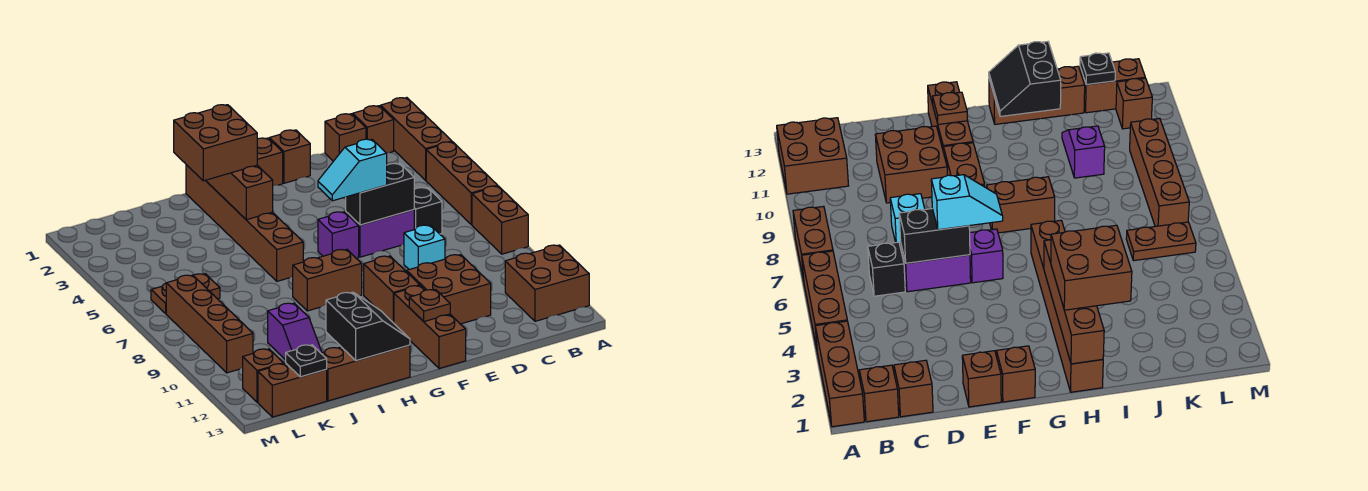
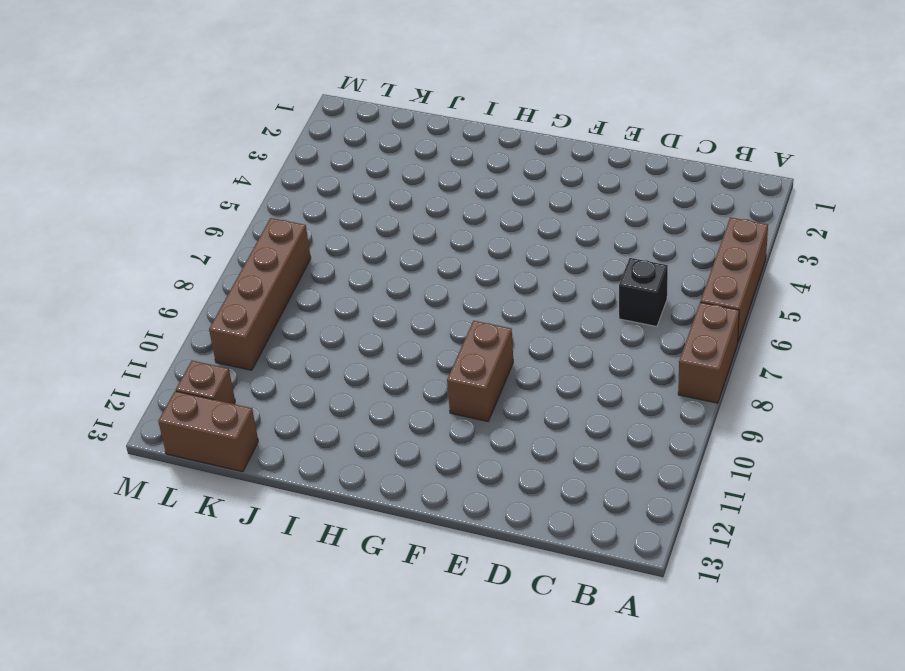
none -> brown 1x3 brick [381,98,452,180]
none -> brown 2x2 brick [505,245,589,321]
none -> brown 1x1 brick [353,106,394,153]
none -> brown 1x1 brick [325,114,366,161]

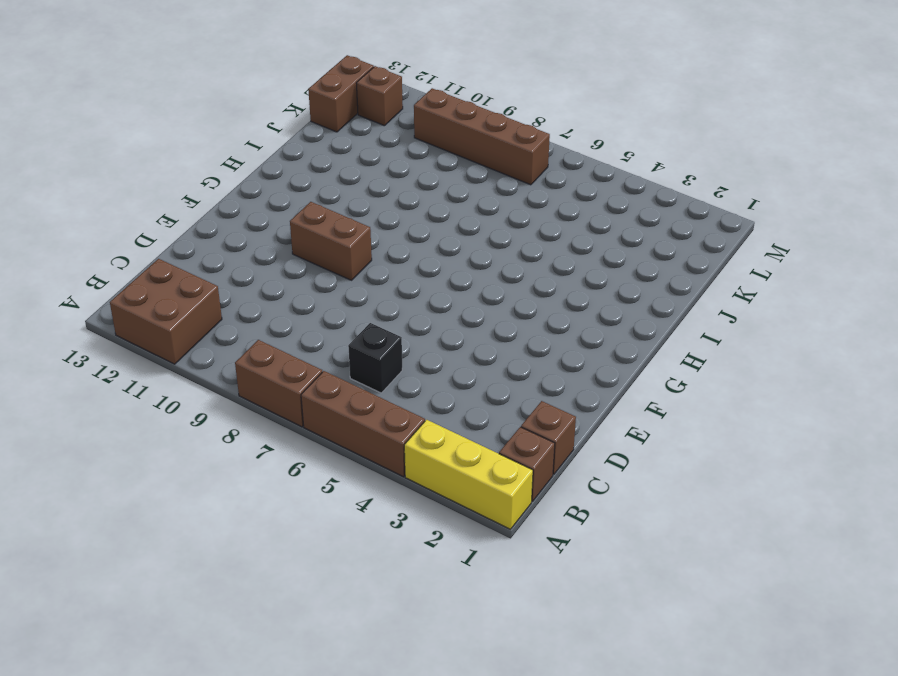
yellow 1x3 brick [404,420,533,529] -> brown 1x3 brick [381,98,452,180]
none -> purple 1x2 brick [346,210,414,257]
none -> cyan 1x1 brick [404,225,445,270]
none -> brown 2x2 brick [407,255,491,324]
none -> brown 1x1 brick [269,130,310,183]

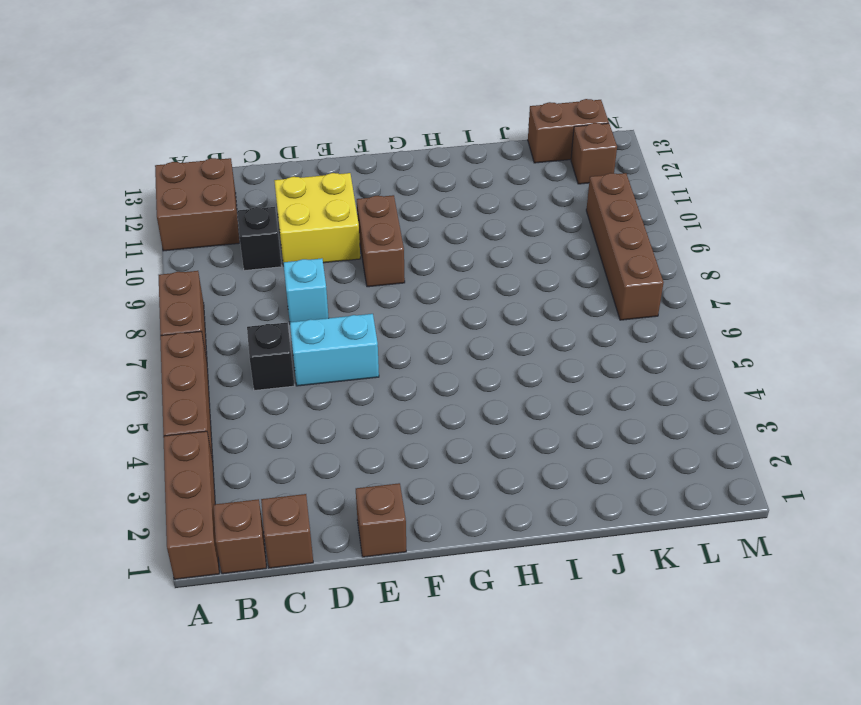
black 1x1 brick [237,207,282,271] -> none
cyan 1x2 brick [290,314,379,386] -> purple 1x2 brick [346,210,414,257]
yellow 2x2 brick [274,173,360,266] -> brown 2x2 brick [407,255,491,324]
none -> brown 1x1 brick [257,138,283,186]
none -> purple 1x1 brick [318,212,359,258]
none -> brown 1x3 brick [394,286,466,369]
none -> brown 1x2 brick [293,249,362,311]

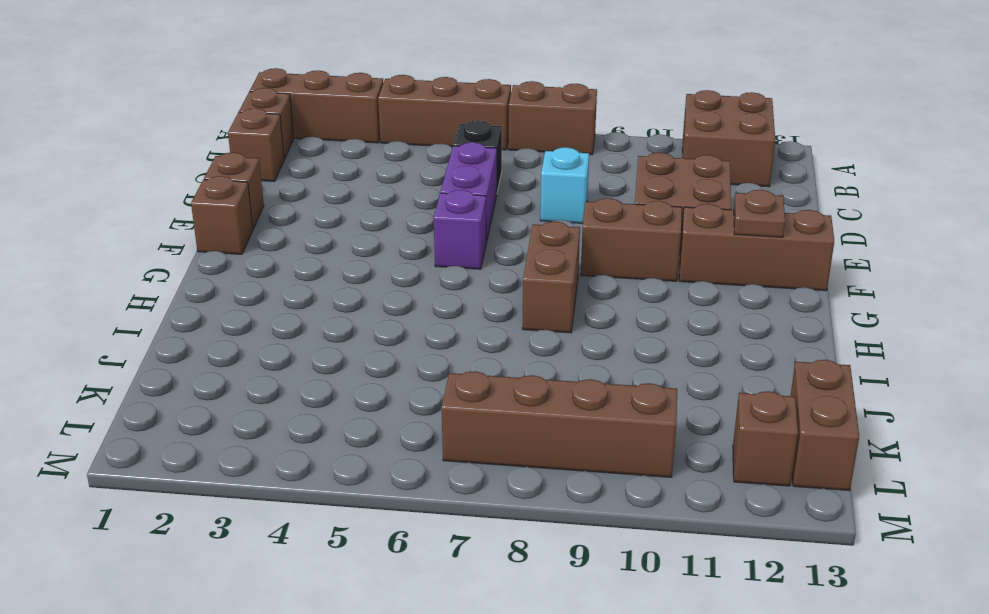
none -> brown 1x6 brick [186,165,303,281]
none -> brown 1x3 brick [321,345,410,401]
none -> purple 1x2 slope [268,303,322,360]
none -> brown 1x2 plate [151,274,220,314]

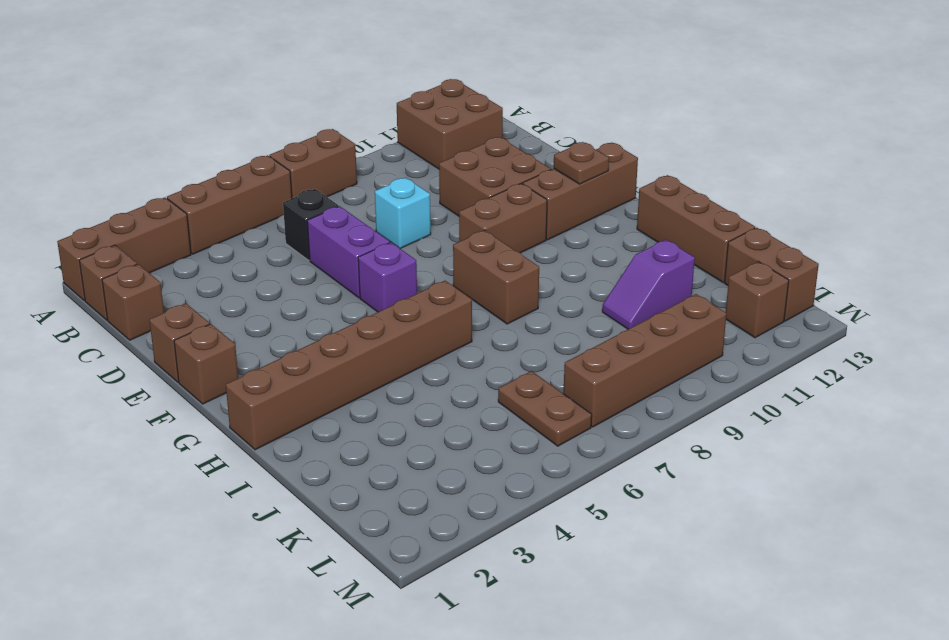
purple 1x2 slope [602,240,695,329] -> purple 1x2 slope turned to [268,303,322,360]
none -> black 1x2 brick [346,163,414,225]
none -> brown 1x4 brick [206,165,273,220]
none -> black 2x2 slope [326,292,410,361]
none -> black 1x1 plate [286,345,327,377]

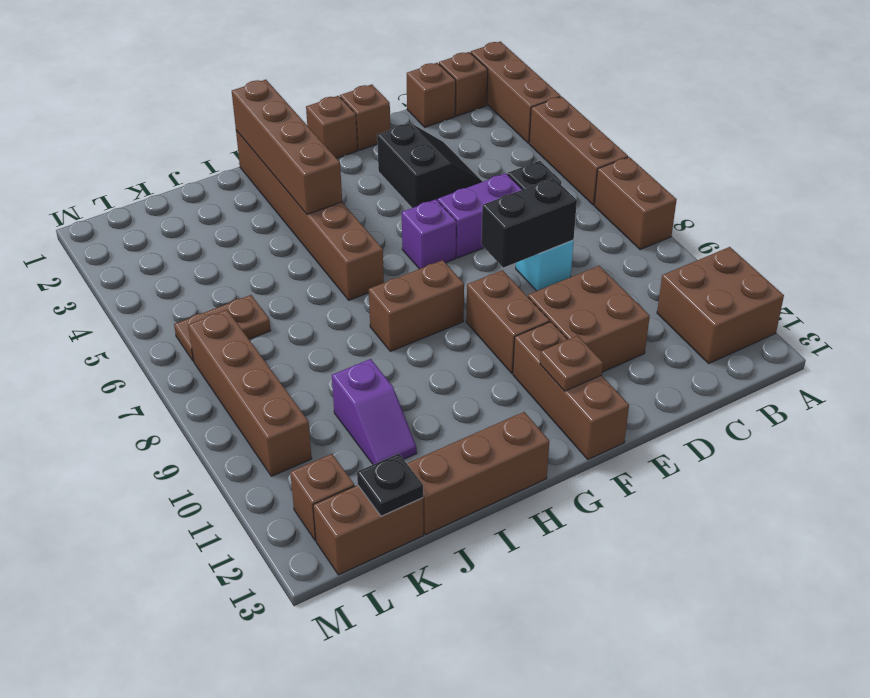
black 2x2 slope [377,123,482,208] -> black 2x2 slope moved to [326,292,410,361]
black 1x2 brick [481,178,577,268] -> black 1x2 brick moved to [346,163,414,225]
none -> cyan 1x2 slope [318,139,387,201]
none -> brown 2x2 brick [174,105,257,181]

